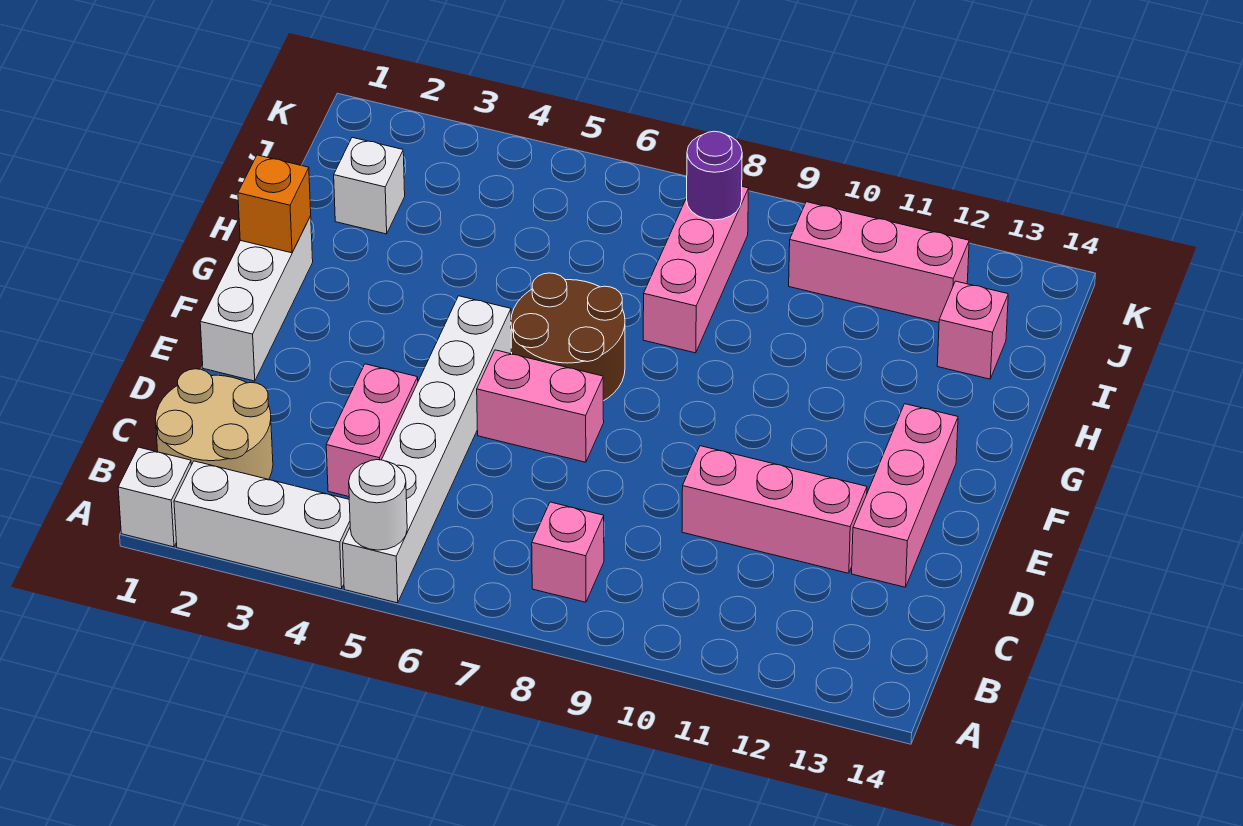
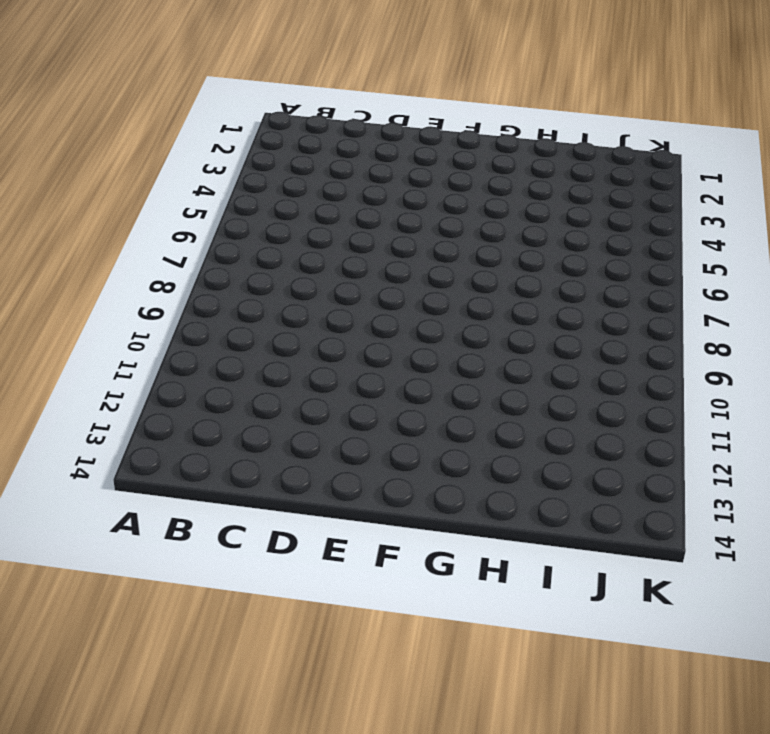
none -> white 1x1 brick [118,447,191,547]
none -> white 1x3 brick [174,461,350,589]
none -> white 1x6 brick [343,296,512,603]

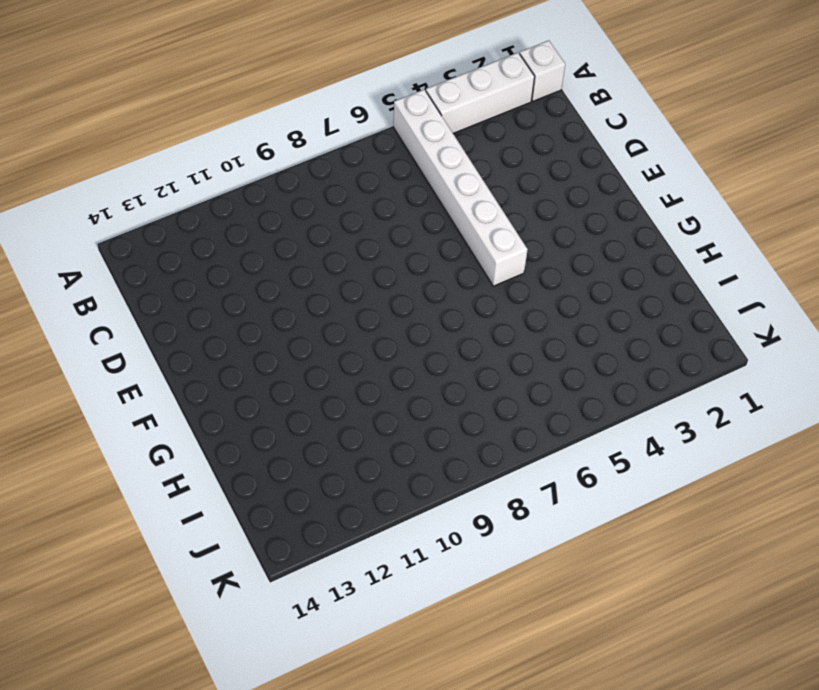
none -> tan 2x2 round brick [156,369,273,479]
none -> pink 1x1 brick [532,502,604,602]
none -> pink 1x2 brick [326,364,418,496]

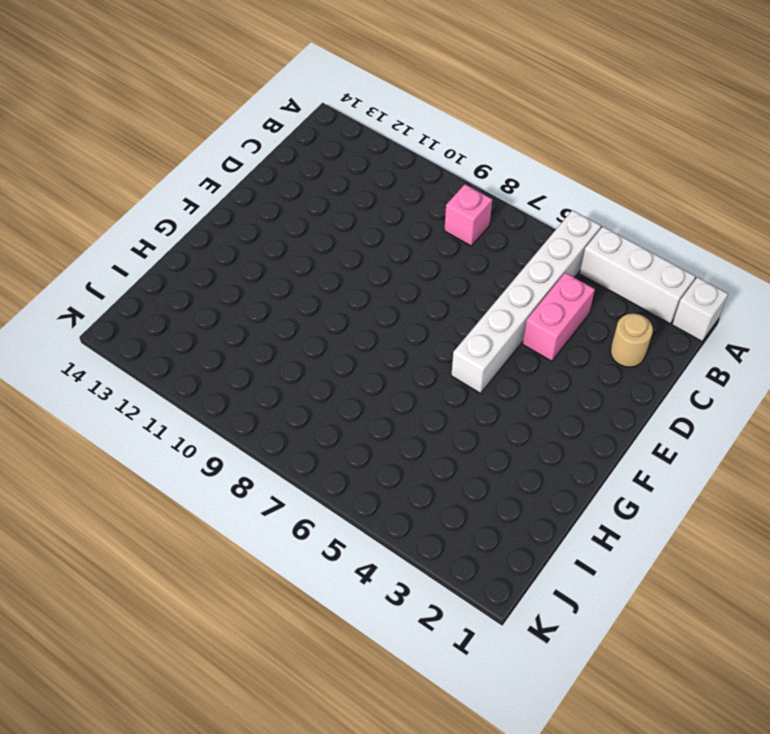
tan 1x1 round brick [610,314,653,367] -> tan 2x2 round brick [156,369,273,479]
none -> pink 1x3 brick [682,446,867,573]
none -> pink 1x3 brick [852,404,958,587]
none -> white 1x3 brick [200,216,313,381]

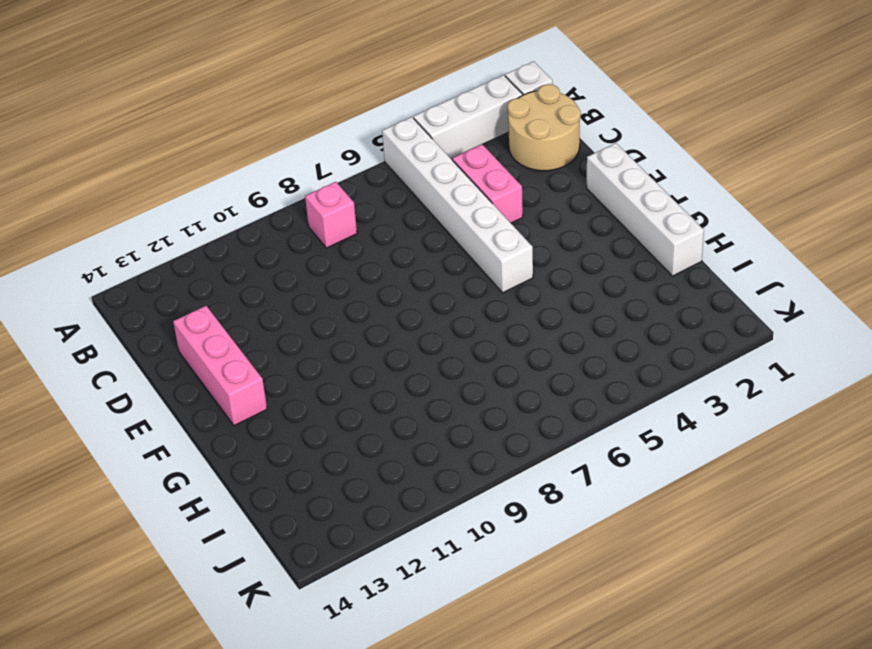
white 1x4 brick [587,143,704,276] -> white 1x3 brick [200,216,313,381]
none -> pink 1x3 brick [682,446,867,573]
none -> pink 1x2 brick [477,350,604,462]
none -> brown 2x2 round brick [511,273,625,401]

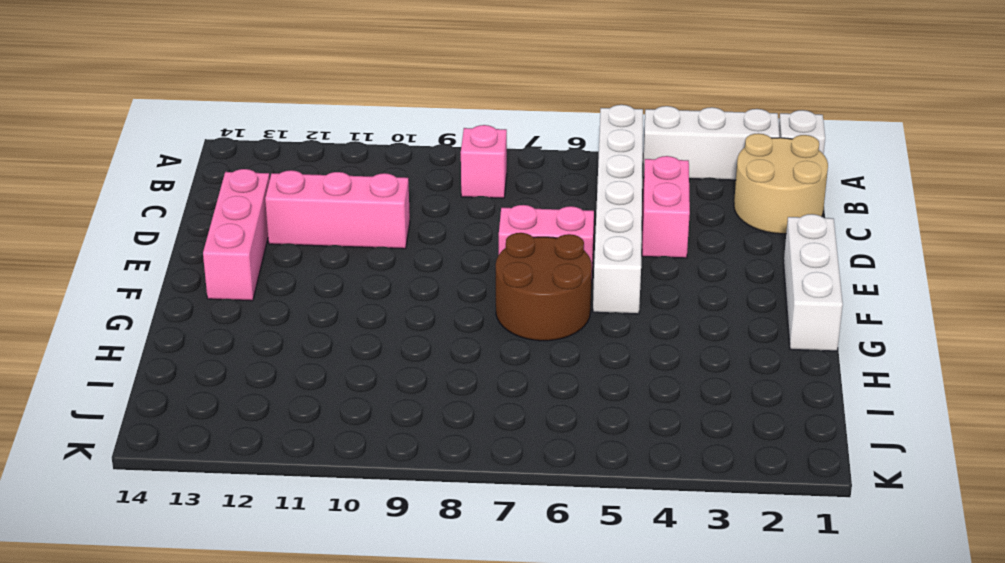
none -> pink 1x3 brick [643,187,749,353]
none -> white 1x1 brick [334,137,405,234]
none -> pink 1x1 brick [937,281,1008,379]

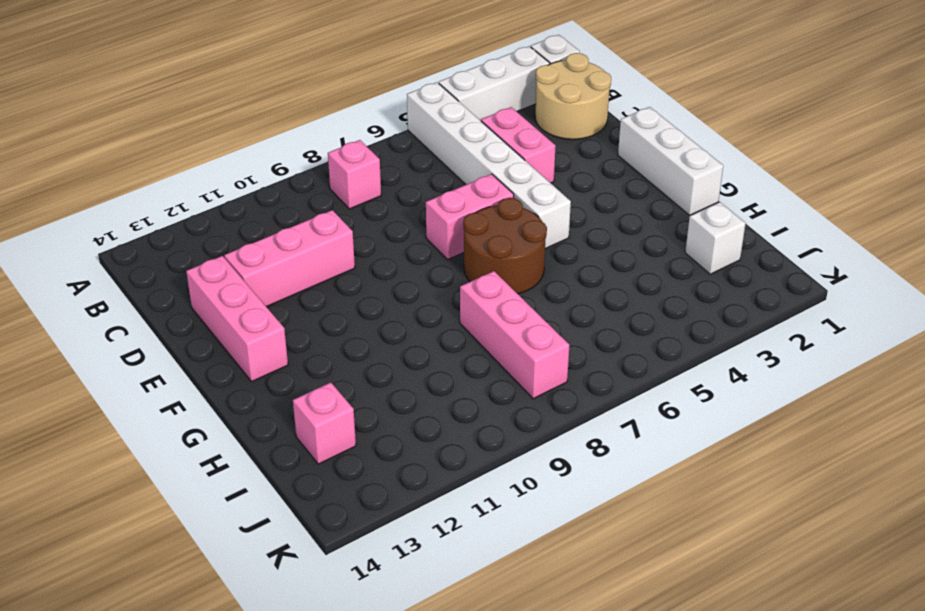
none -> pink 1x3 brick [789,202,969,322]
none -> white 1x1 round brick [349,460,407,550]
none -> orange 1x1 brick [238,155,311,253]

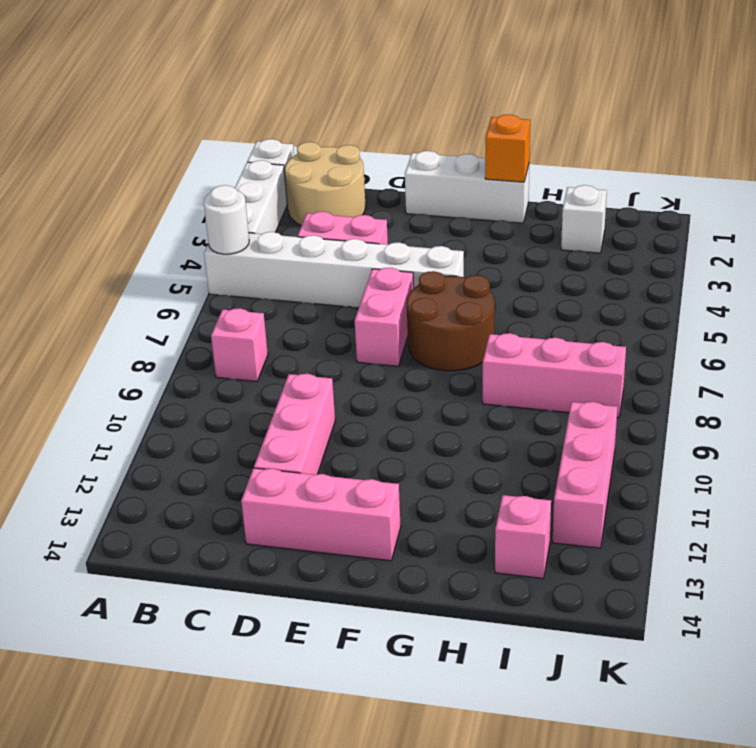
none -> purple 1x1 round brick [687,131,742,220]

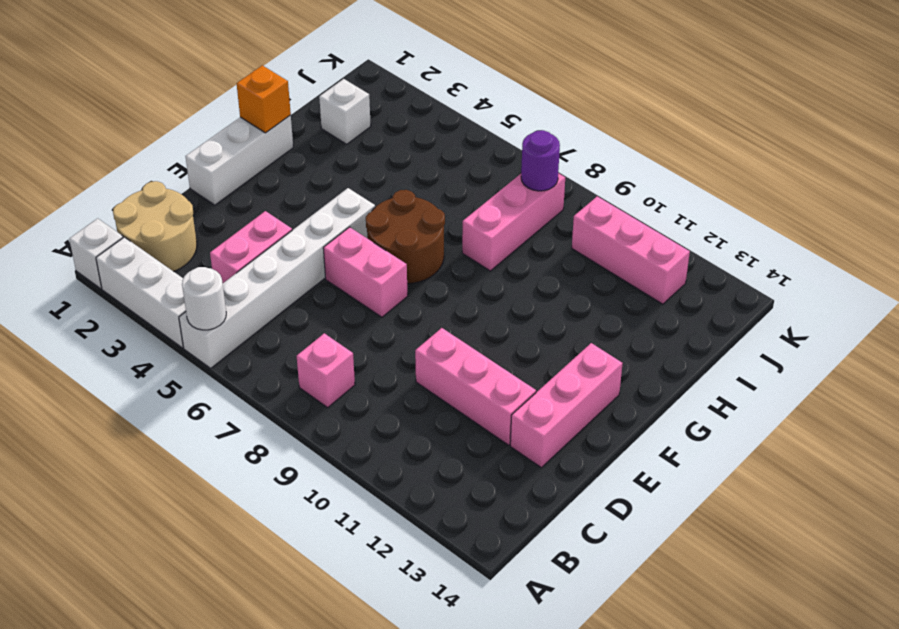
none -> pink 1x1 brick [937,281,1008,379]

